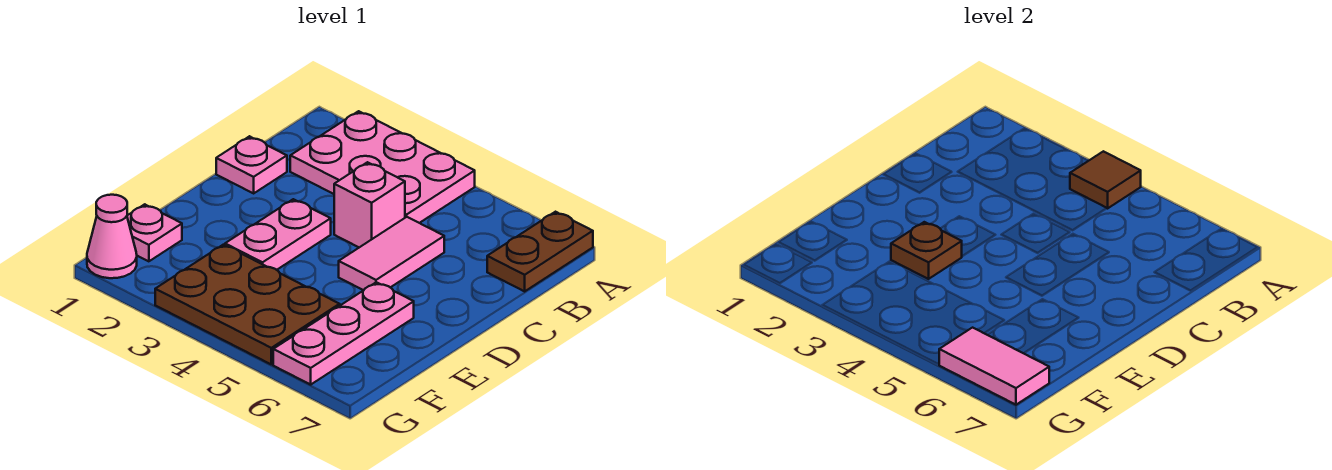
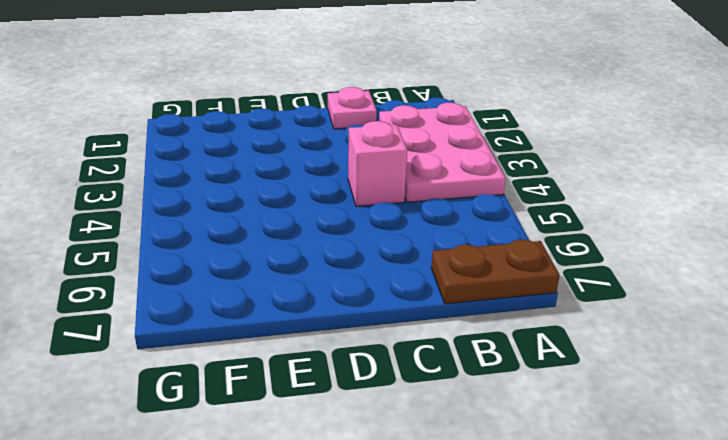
none -> pink 1x2 tile [339,217,444,290]
none -> pink 1x2 plate [225,199,331,270]
none -> pink 1x3 plate [273,282,414,385]

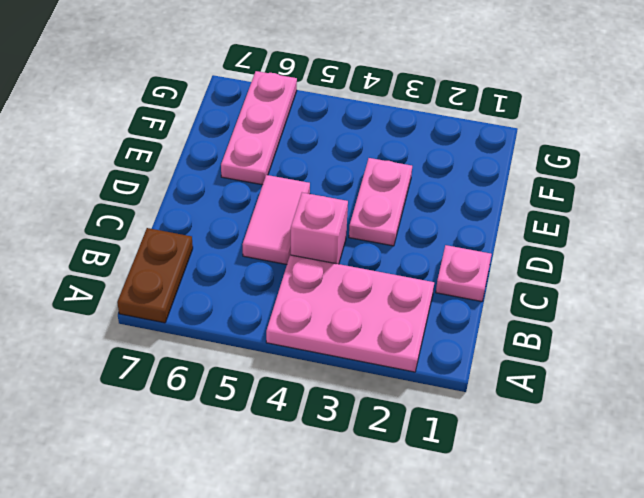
none -> pink 1x1 plate [127,204,182,261]
none -> brown 2x3 plate [155,245,340,364]
none -> pink 1x1 cone [87,195,137,278]

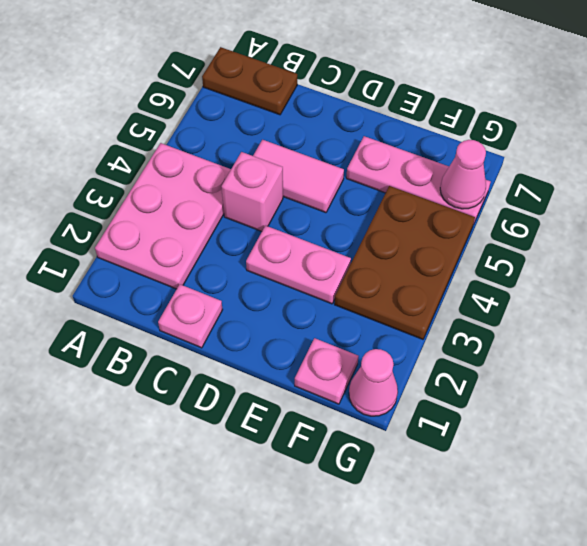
pink 1x1 cone [440,140,486,209] -> pink 1x2 tile [939,328,1049,405]
none -> brown 1x1 tile [1070,151,1141,208]
none -> brown 1x1 plate [891,222,962,279]

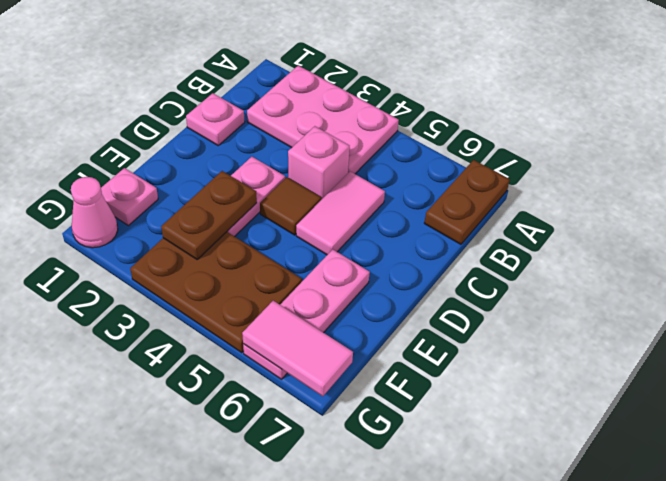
brown 1x1 tile [260,177,321,235] -> brown 1x1 tile moved to [1070,151,1141,208]
brown 1x2 plate [161,171,257,259] -> brown 1x1 plate [891,222,962,279]

